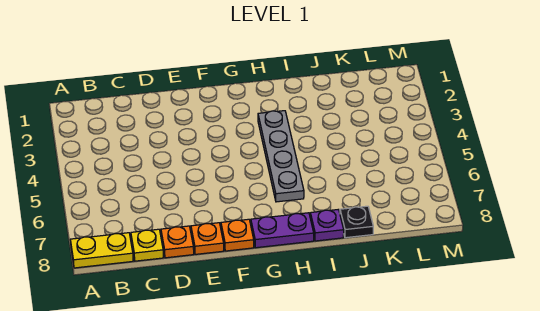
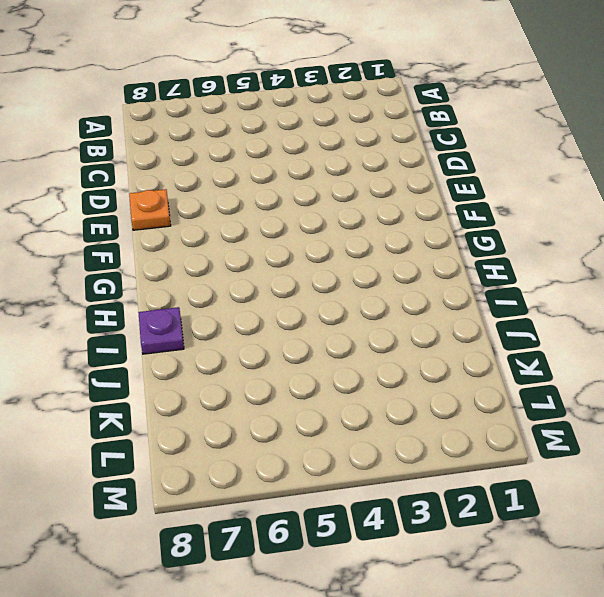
none -> yellow 1x2 plate [70,233,133,268]
none -> yellow 1x1 plate [131,229,163,261]

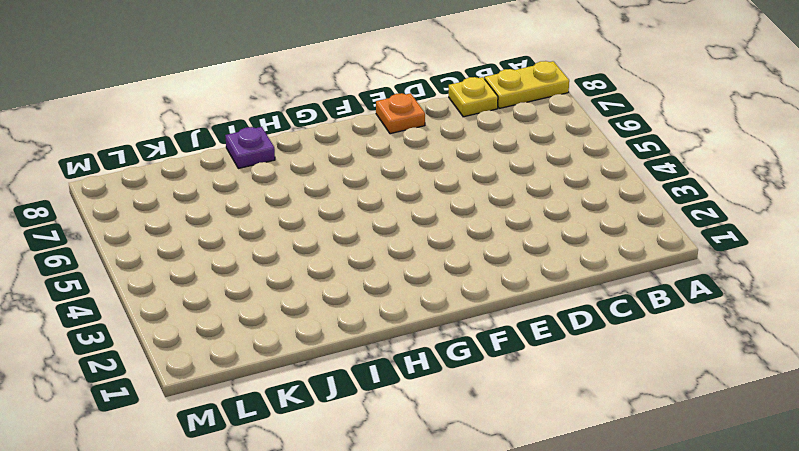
none -> orange 1x1 plate [161,226,194,258]
none -> orange 1x1 plate [221,219,254,251]

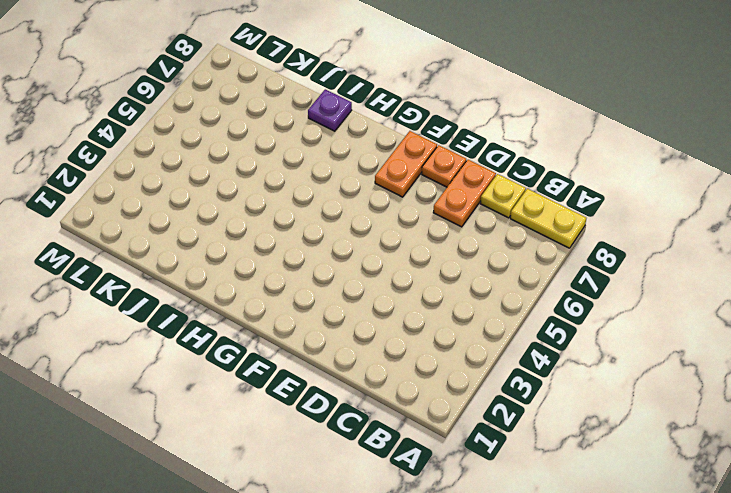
orange 1x2 plate [433,160,496,227] -> orange 1x1 plate [161,226,194,258]
orange 1x2 plate [375,131,437,197] -> orange 1x1 plate [221,219,254,251]
none -> purple 1x2 plate [251,213,314,248]
none -> grey 1x4 plate [258,111,304,202]

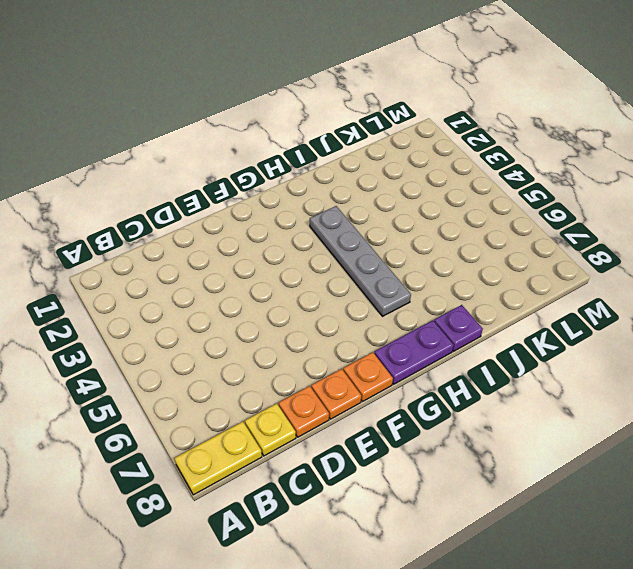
none -> black 1x1 plate [340,206,373,238]

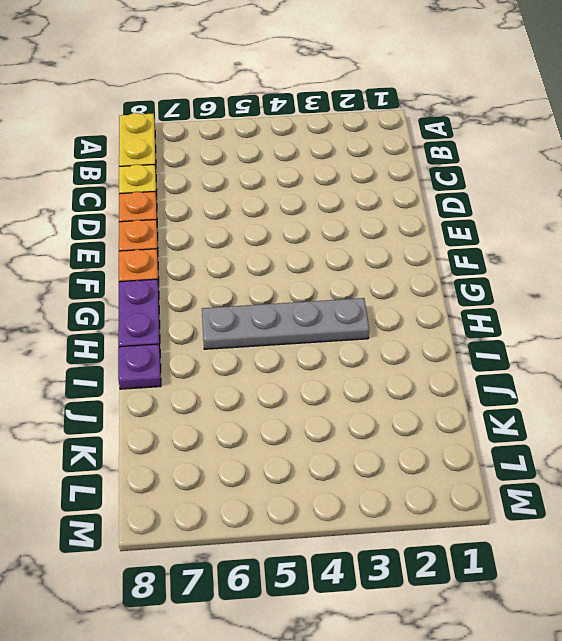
none -> black 1x1 plate [340,206,373,238]

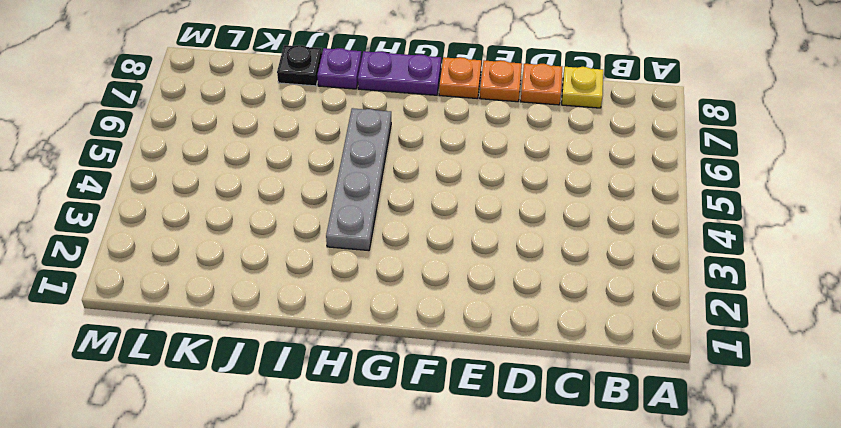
none -> yellow 1x2 plate [70,233,133,268]

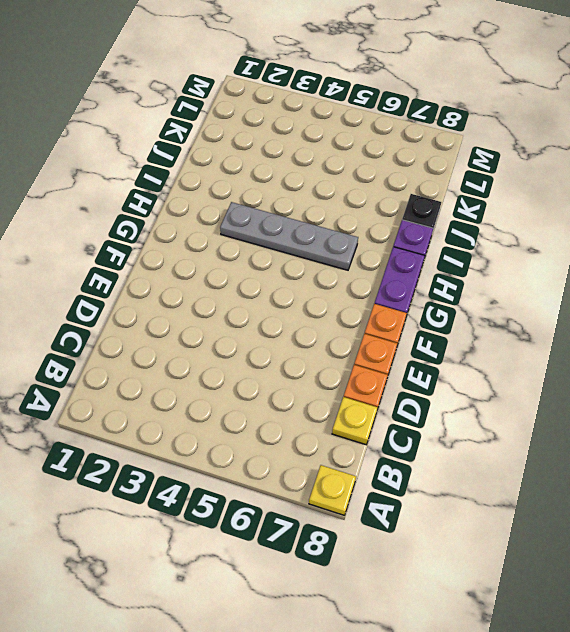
yellow 1x1 plate [309,465,356,515] -> yellow 1x2 plate [70,233,133,268]

